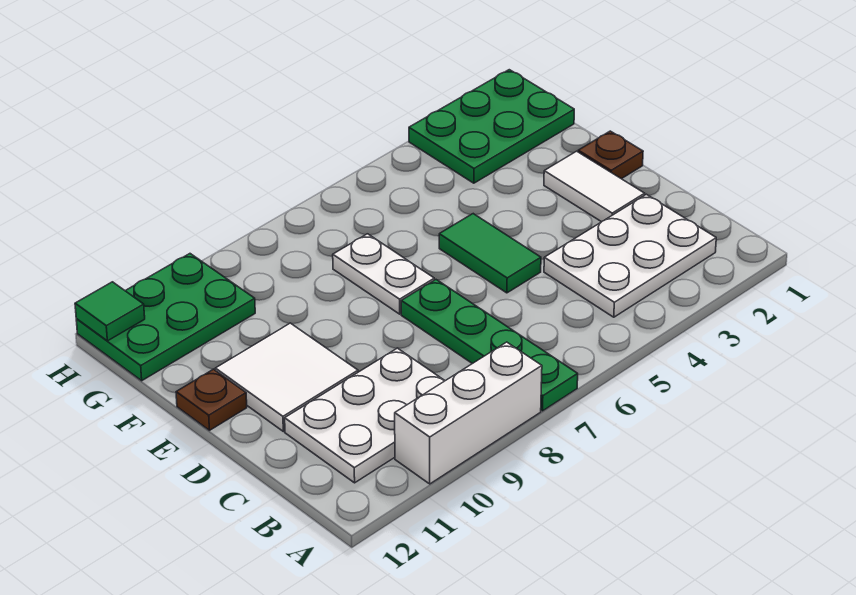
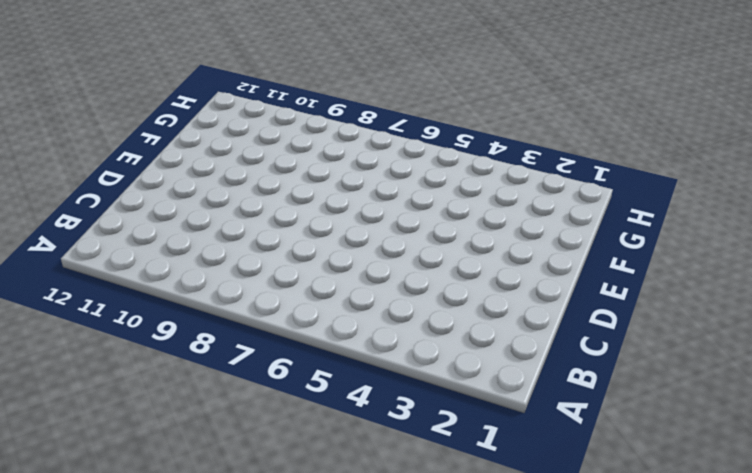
none -> green 1x4 plate [401,280,578,411]
none -> white 1x3 brick [395,342,542,484]
none -> white 2x3 plate [544,194,716,317]

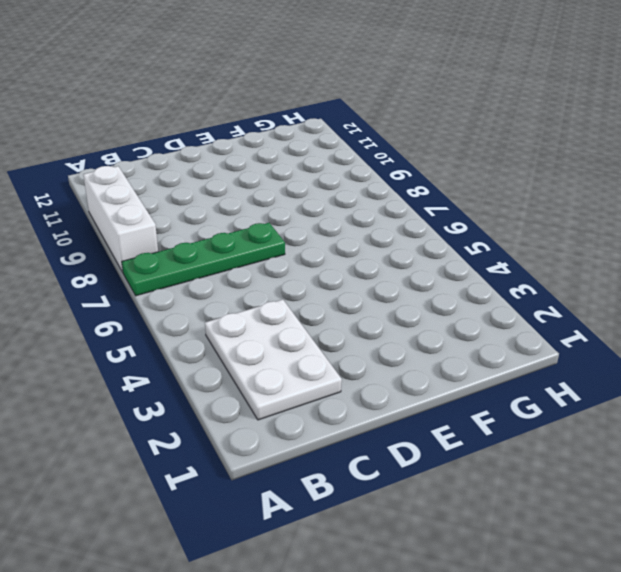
none -> white 2x3 plate [285,348,445,483]
none -> white 1x2 tile [544,151,645,222]
none -> green 1x2 tile [439,214,541,293]

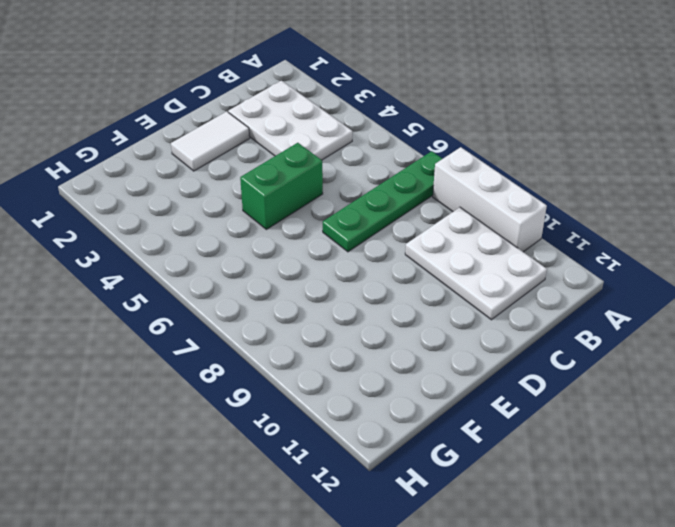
green 1x2 brick [240,143,323,229] -> green 1x2 tile [439,214,541,293]
none -> white 2x2 tile [215,323,358,432]
none -> brown 1x1 plate [578,131,643,179]
none -> white 1x2 plate [333,234,434,314]

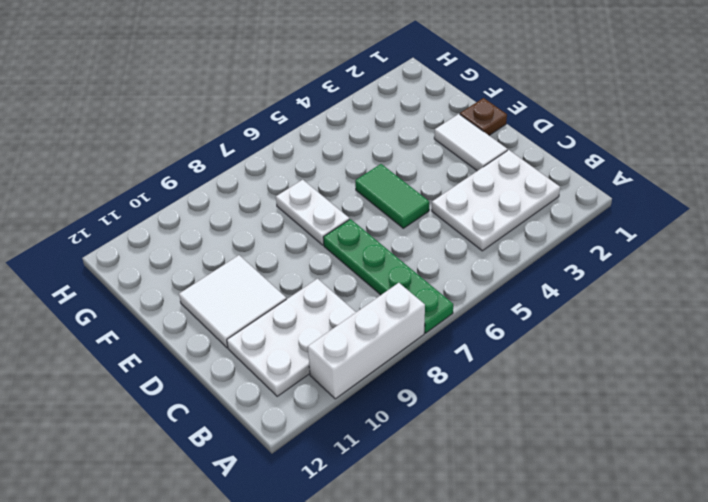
none -> brown 1x1 plate [176,369,247,430]
none -> green 2x3 plate [409,70,574,183]
none -> green 2x3 plate [76,254,255,381]

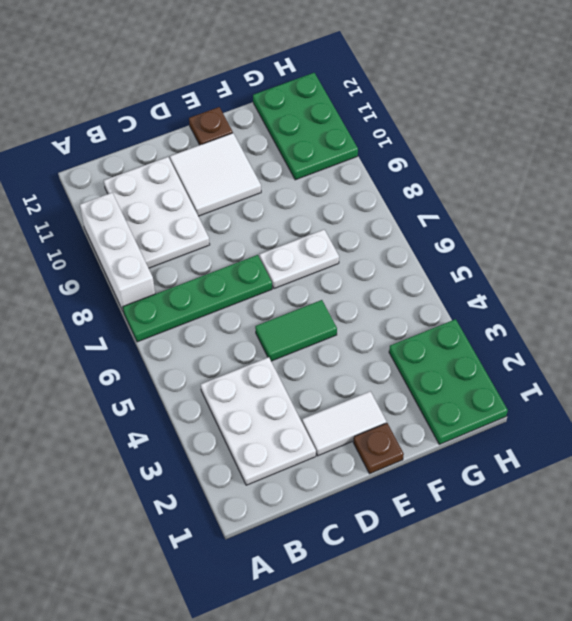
none -> green 1x1 tile [75,282,145,341]

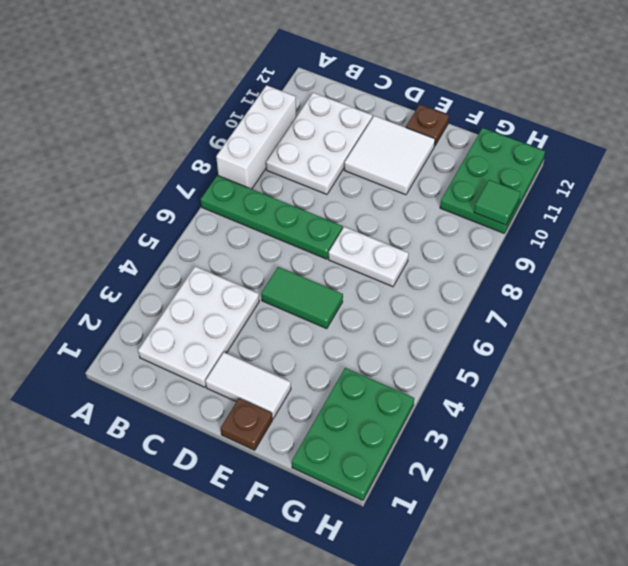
green 1x1 tile [474,180,521,225] -> green 1x1 tile moved to [75,282,145,341]

